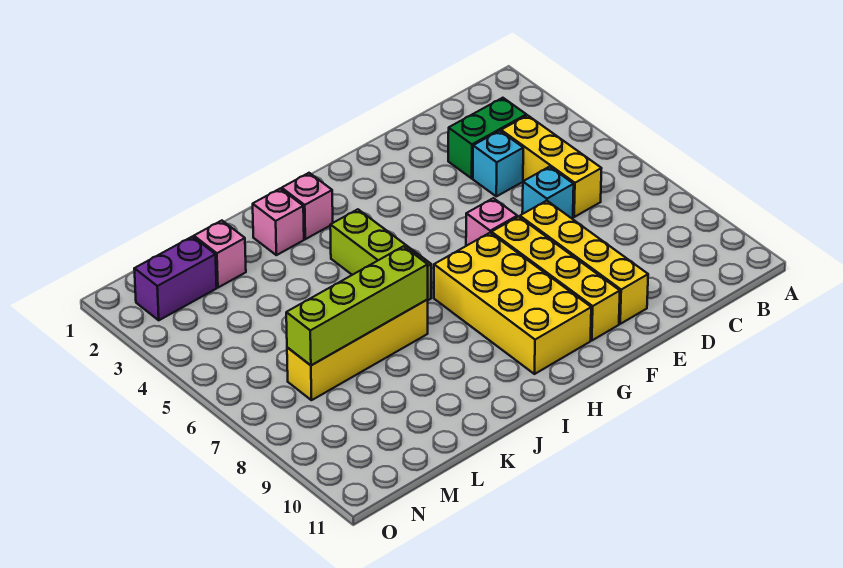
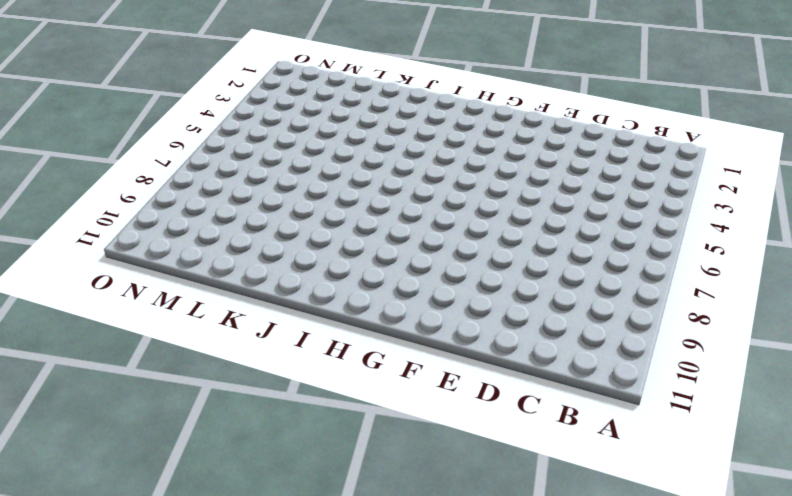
none -> green 1x2 brick [448,98,526,178]
none -> yellow 1x3 brick [501,115,602,217]
none -> cyan 1x1 brick [473,131,523,196]

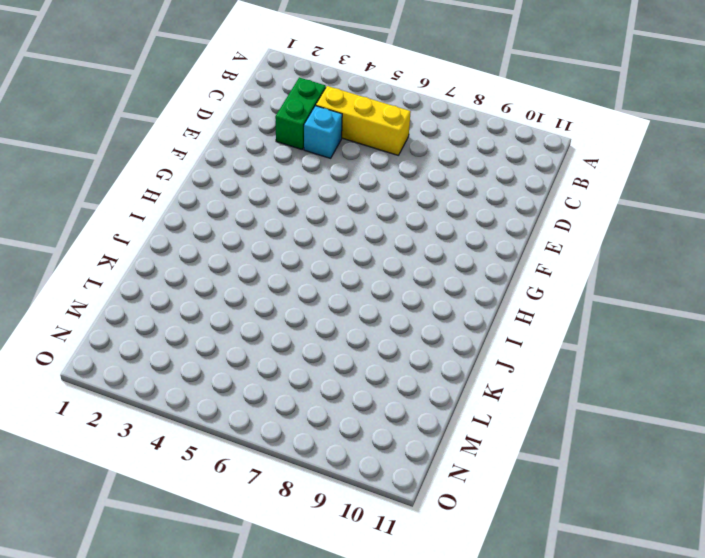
none -> cyan 1x1 brick [522,167,574,218]
none -> yellow 1x4 brick [520,201,648,324]
none -> pink 1x1 brick [466,198,517,246]

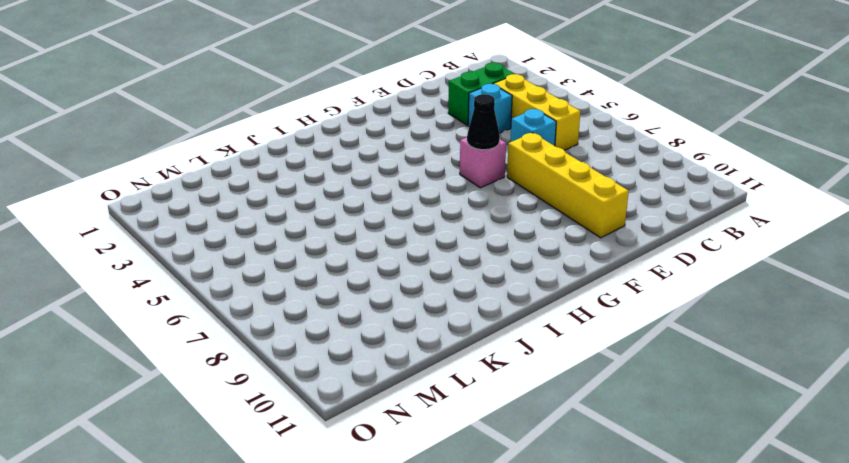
black 1x1 cone [467,94,500,150] -> none
none -> yellow 1x4 brick [491,217,620,341]
none -> yellow 2x4 brick [434,233,591,374]
none -> pink 1x1 brick [282,173,333,239]

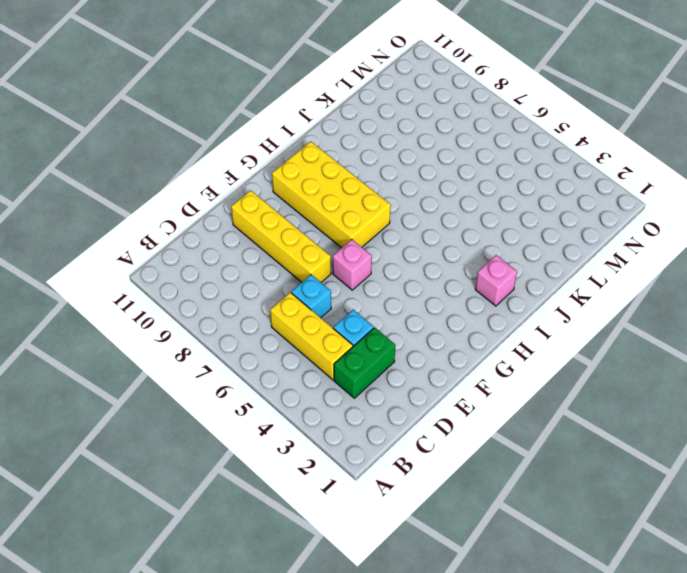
none -> yellow 1x4 brick [491,217,620,341]
none -> lime 1x3 brick [330,209,431,300]
none -> pink 1x1 brick [253,189,304,255]

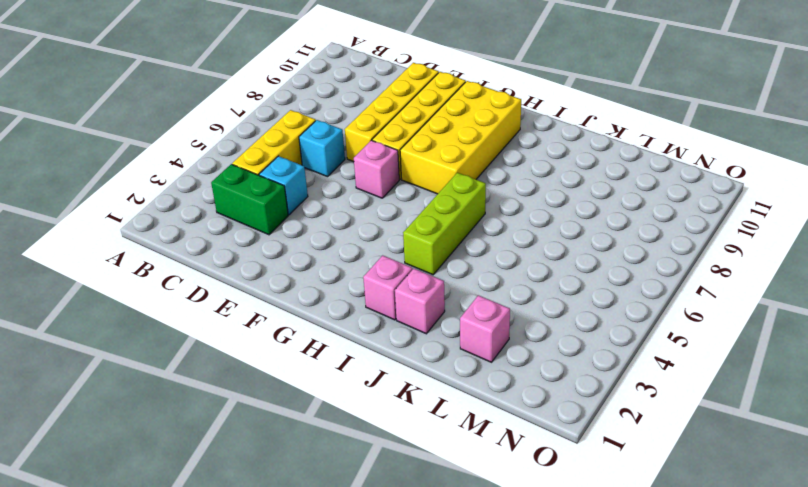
none -> yellow 1x4 brick [287,300,428,400]
none -> purple 1x2 brick [134,237,217,320]
none -> lime 1x4 brick [286,246,428,365]

